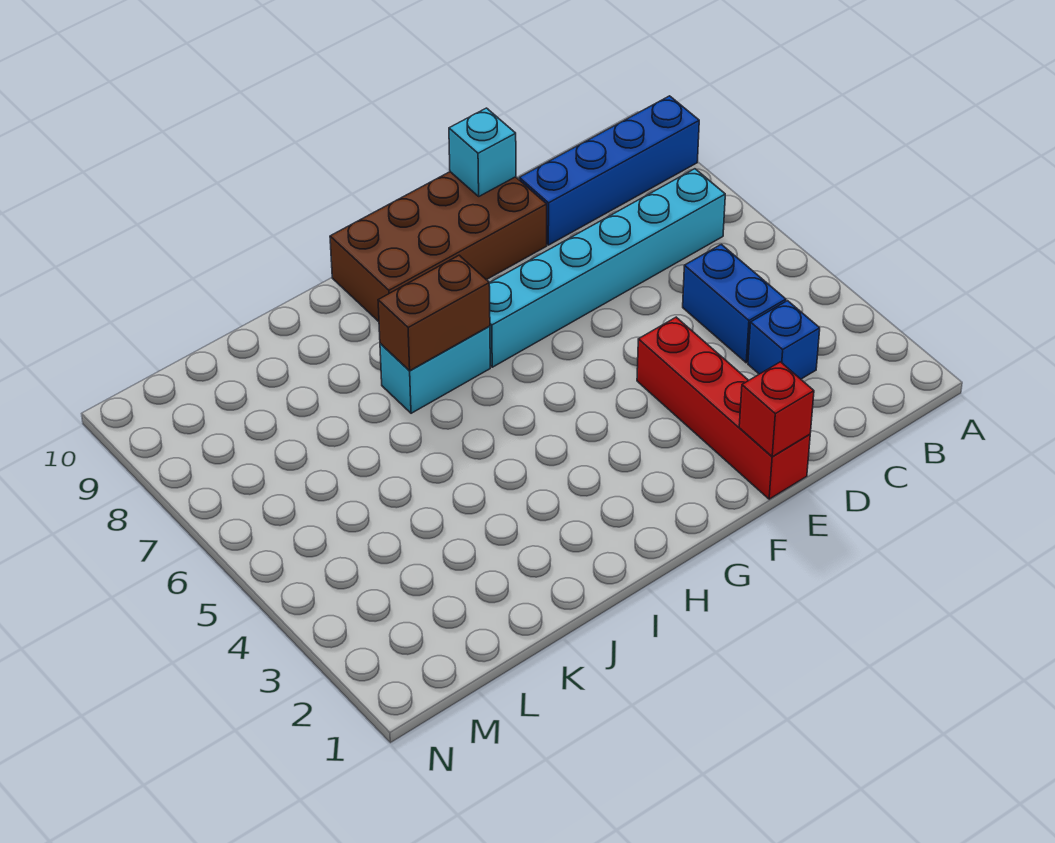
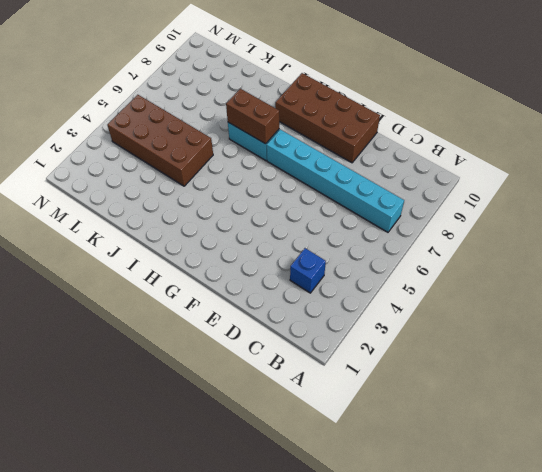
brown 2x4 brick [107,95,213,186] -> none
none -> blue 1x4 brick [519,96,699,245]
none -> blue 1x2 brick [683,244,786,363]

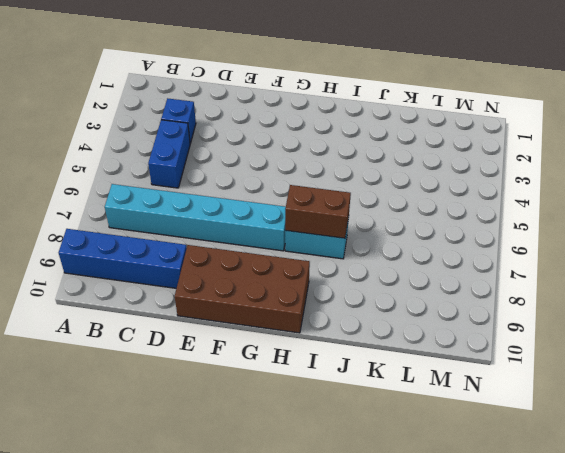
none -> red 1x4 brick [637,317,810,499]
none -> red 1x1 brick [739,362,814,457]

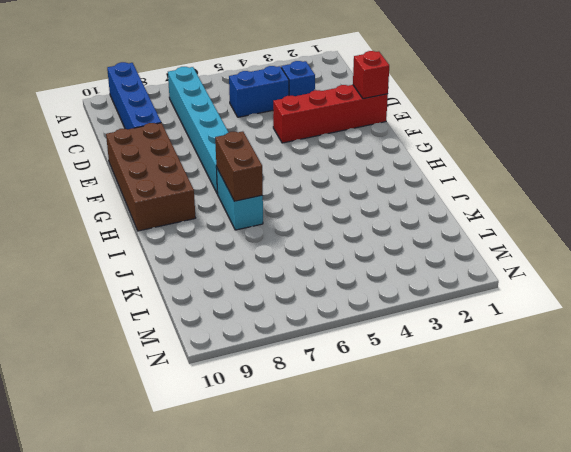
none -> cyan 1x1 brick [449,108,516,196]

